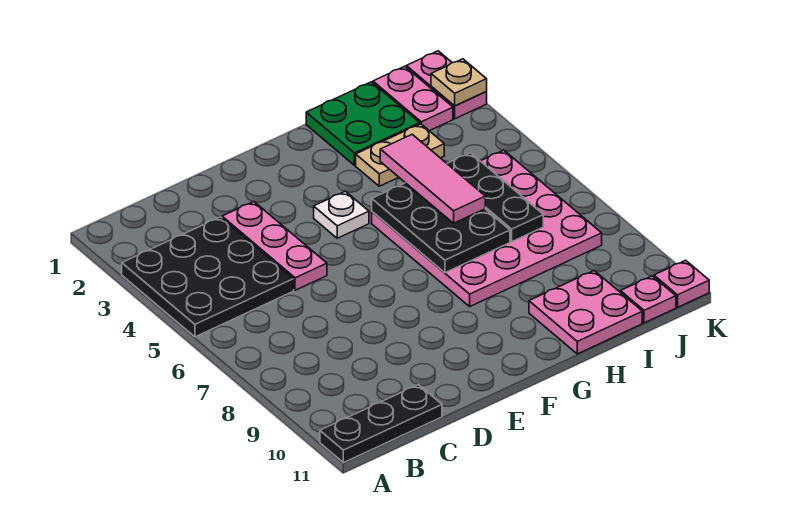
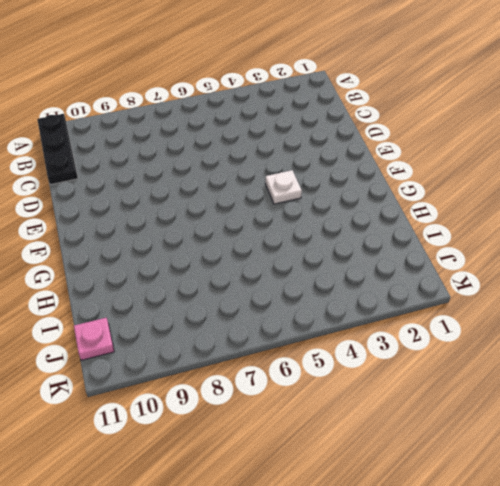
none -> black 3x3 plate [122,217,294,337]
none -> pink 1x3 plate [222,201,327,290]
none -> pink 4x4 plate [372,150,602,306]

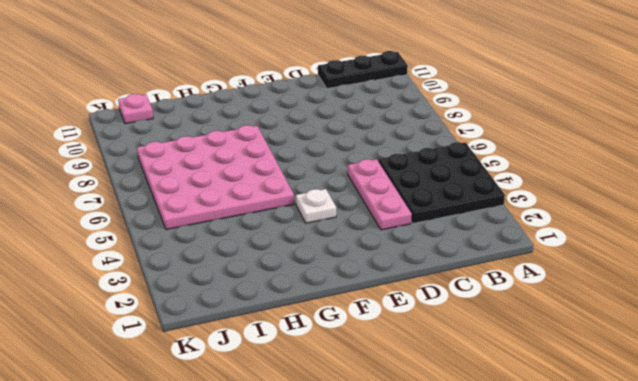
none -> green 2x2 plate [306,82,420,165]
none -> tan 1x2 plate [356,124,444,186]
none -> pink 2x2 plate [529,271,642,354]

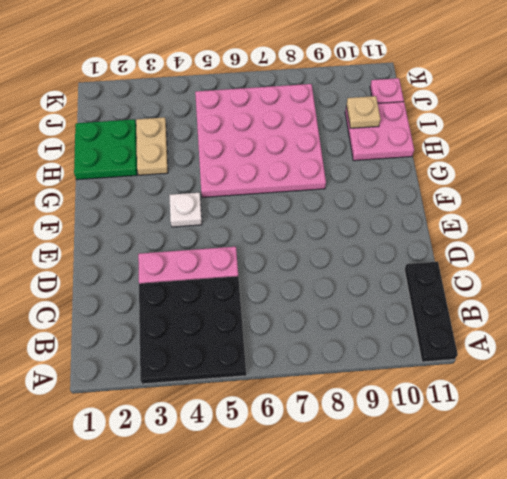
tan 1x1 plate [346,96,381,128] -> tan 1x1 plate moved to [431,59,487,106]
none -> pink 1x2 plate [373,66,453,131]
none -> pink 1x2 plate [406,51,487,119]
none -> pink 1x1 plate [654,260,709,307]

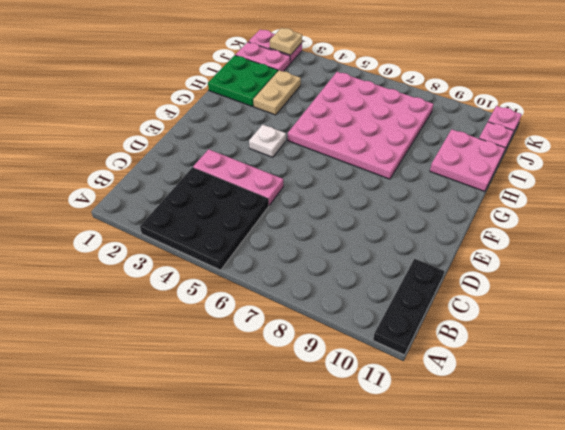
none -> black 2x3 plate [372,183,510,273]
none -> black 1x3 plate [447,153,543,241]
none -> pink 1x3 tile [380,134,485,223]

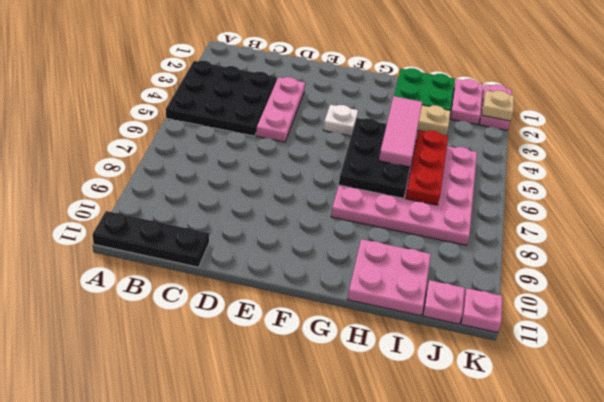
red 1x3 plate [406,130,448,205] -> black 1x3 plate [447,153,543,241]

